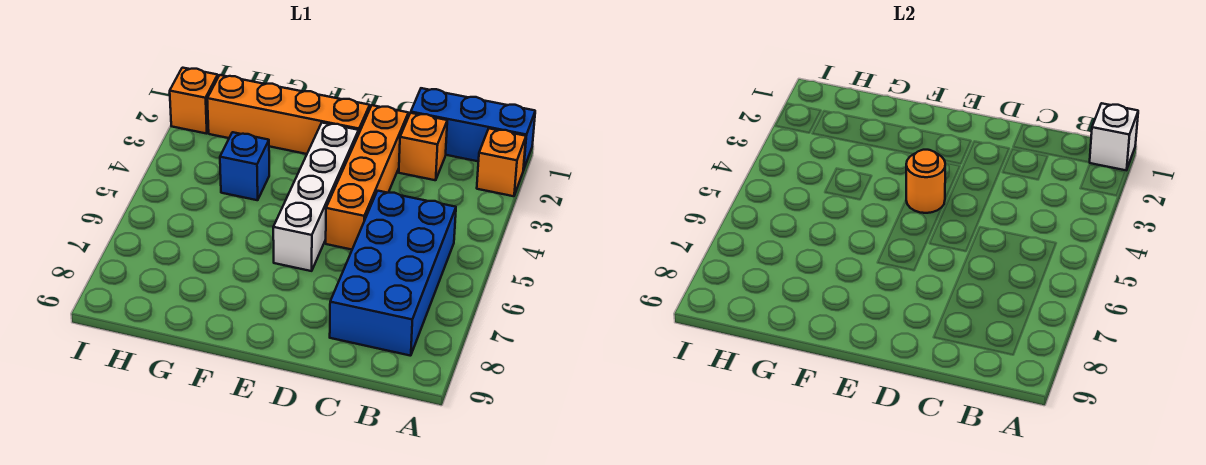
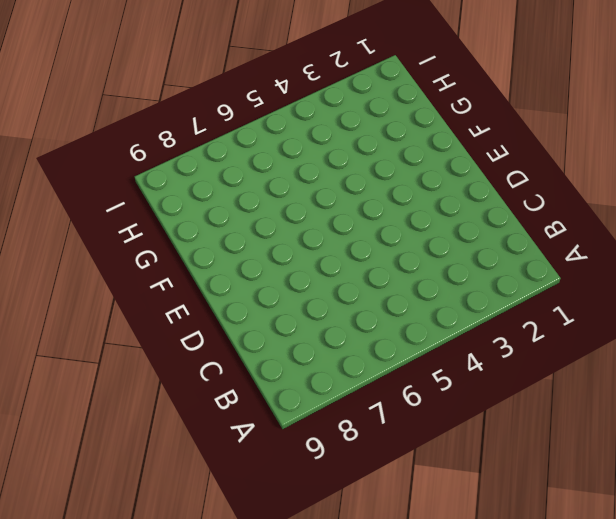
none -> blue 1x3 brick [411,88,535,170]
none -> orange 1x1 brick [477,129,526,196]

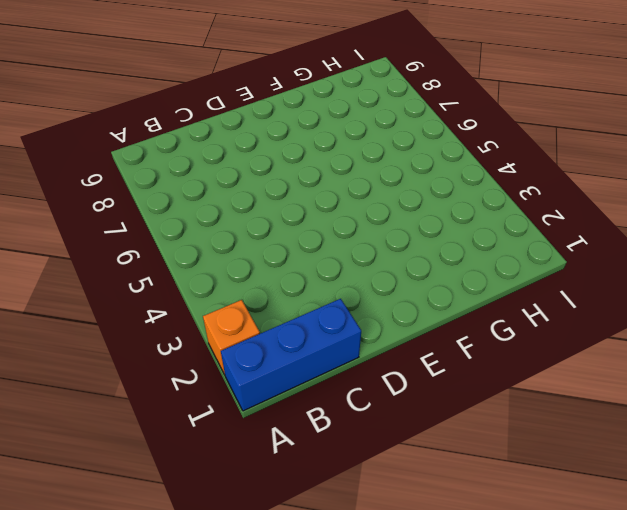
none -> blue 2x4 brick [330,191,456,356]
none -> orange 1x1 brick [399,113,447,180]

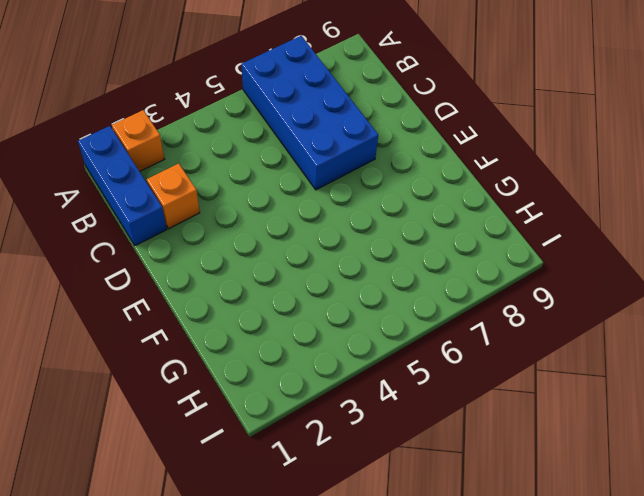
blue 2x4 brick [241,36,378,190] -> blue 2x4 brick turned to [330,191,456,356]
none -> orange 1x4 brick [326,105,408,250]
none -> orange 1x4 brick [207,75,370,154]

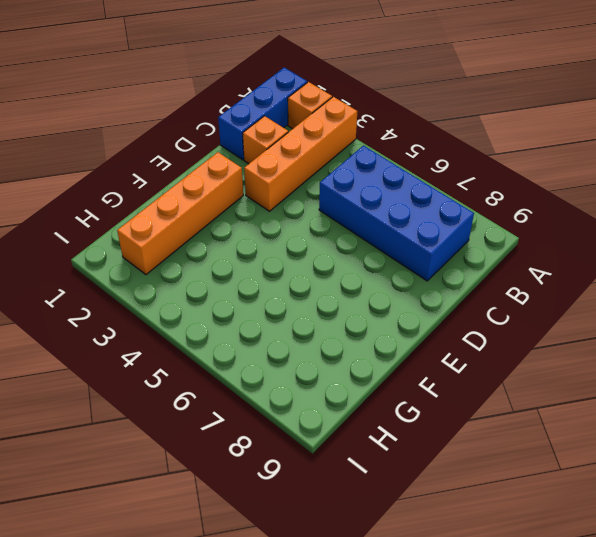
orange 1x4 brick [244,97,357,211] -> orange 1x4 brick turned to [326,105,408,250]
none -> white 1x4 brick [273,123,359,271]
none -> blue 1x1 brick [220,132,269,200]

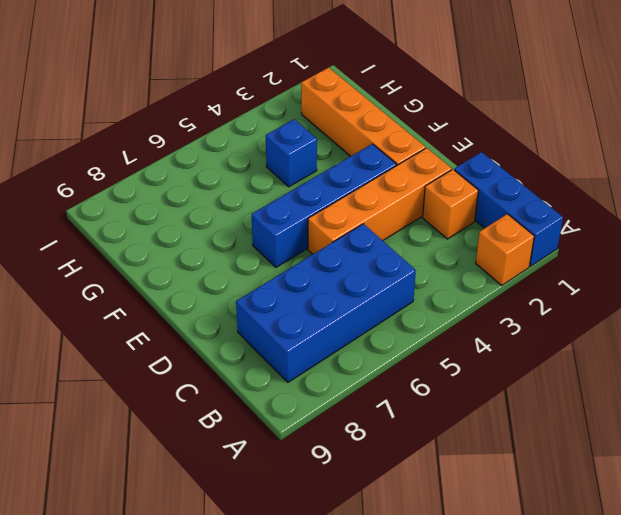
blue 1x4 brick [252,144,396,267] -> white 1x4 brick [273,123,359,271]
none -> orange 1x1 brick [170,68,218,134]
none -> white 1x1 brick [1089,103,1138,170]

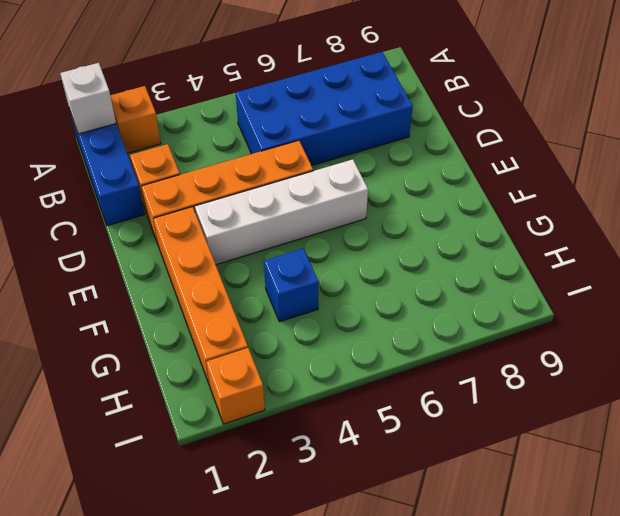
none -> orange 1x1 round brick [906,150,945,213]

